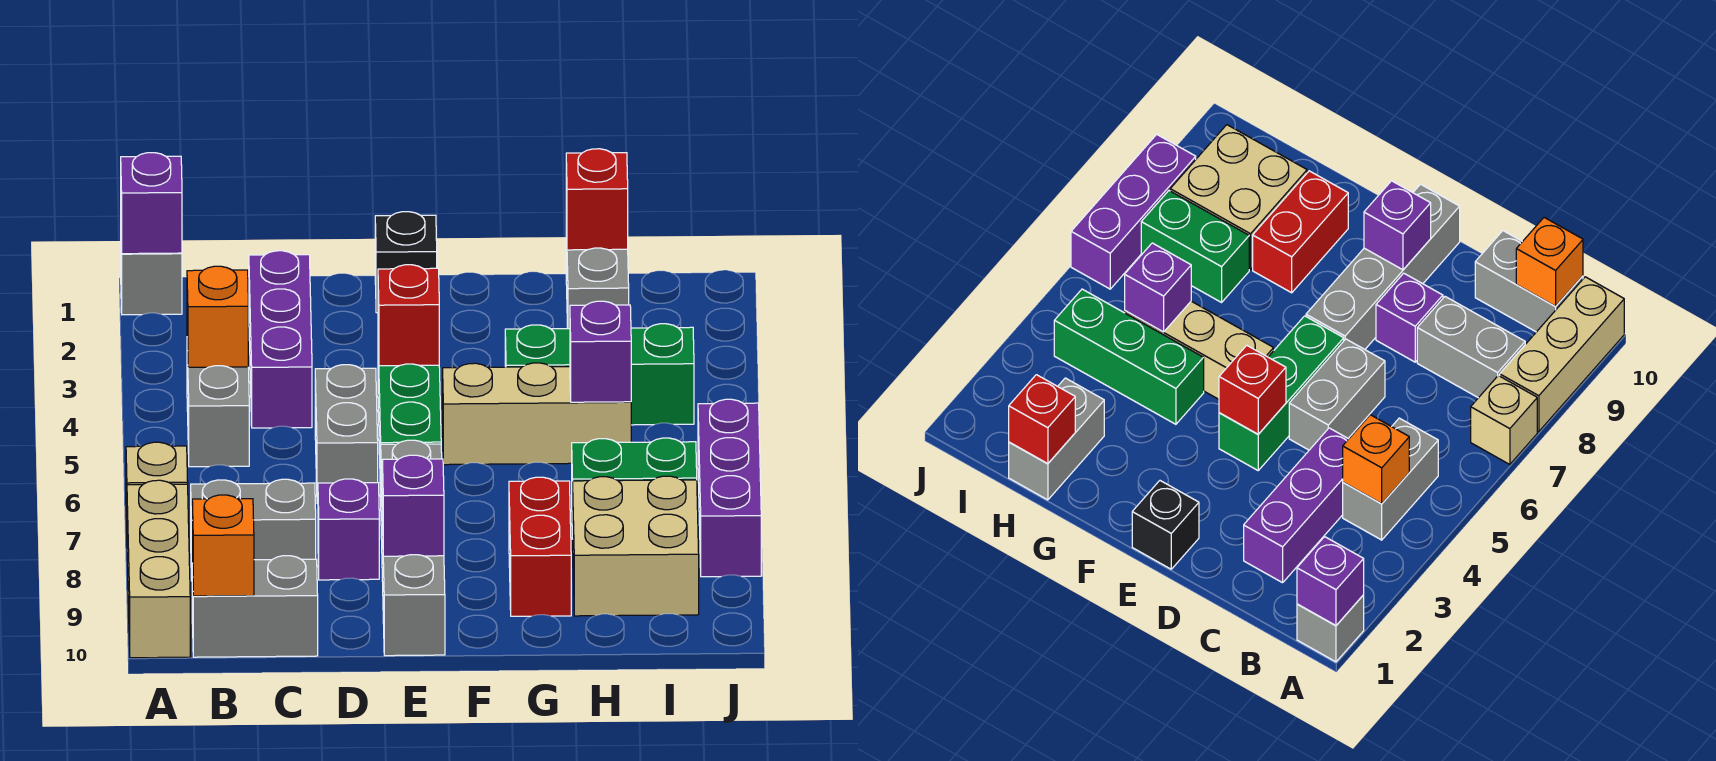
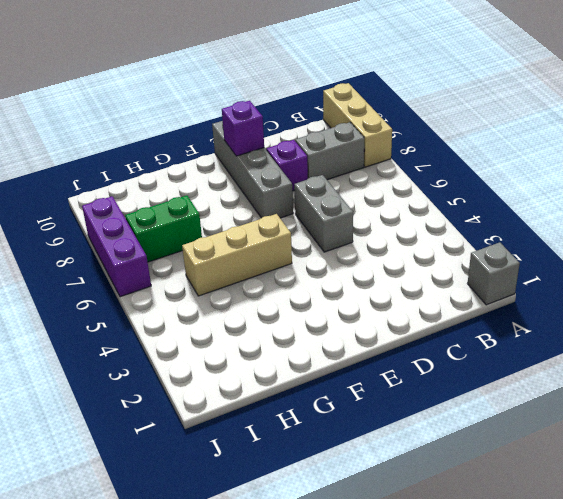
none -> tan 1x1 brick [126,442,188,525]
none -> grey 1x2 brick [187,351,249,467]
none -> grey 1x2 brick [192,556,318,657]

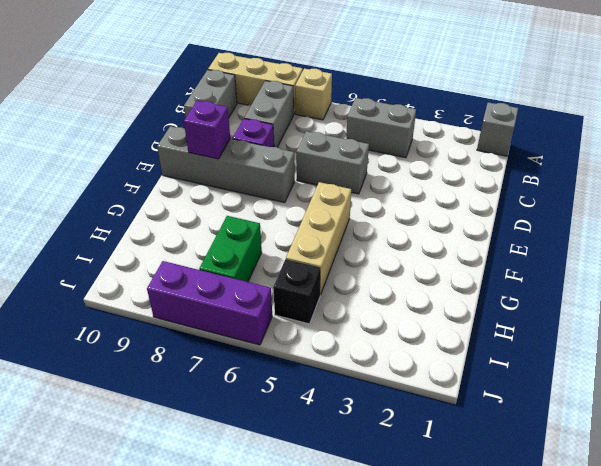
black 1x1 brick [273,259,321,324] -> black 1x1 brick moved to [375,212,437,313]
none -> purple 1x3 brick [249,251,312,428]
none -> green 1x3 brick [378,351,441,496]
none -> green 1x3 brick [505,324,694,425]

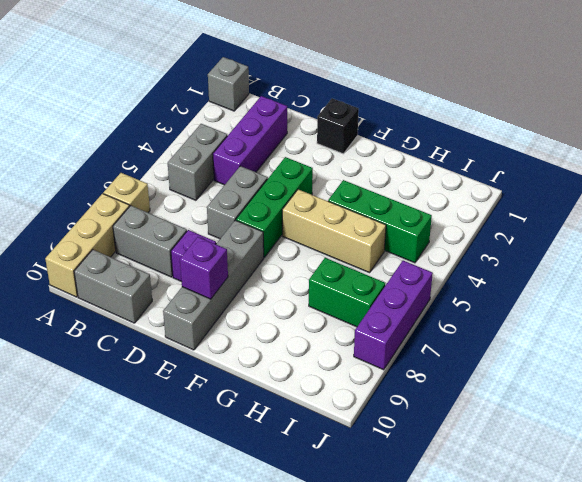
none -> red 1x2 brick [509,477,571,616]
none -> grey 1x2 brick [566,225,629,329]
none -> tan 2x2 brick [573,476,699,616]

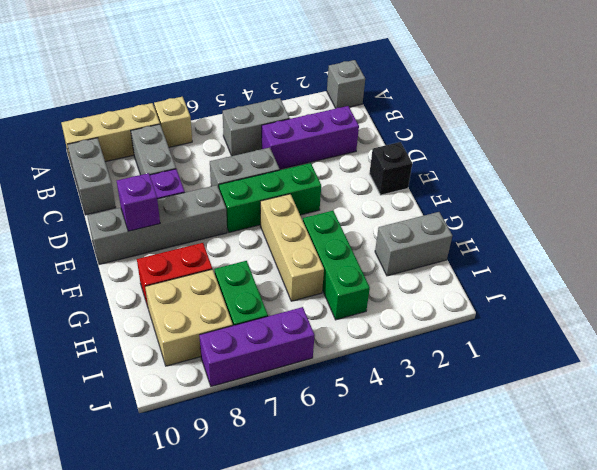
none -> purple 1x1 brick [121,153,182,254]
none -> orange 1x1 brick [187,266,248,367]
none -> orange 1x1 brick [192,495,254,596]

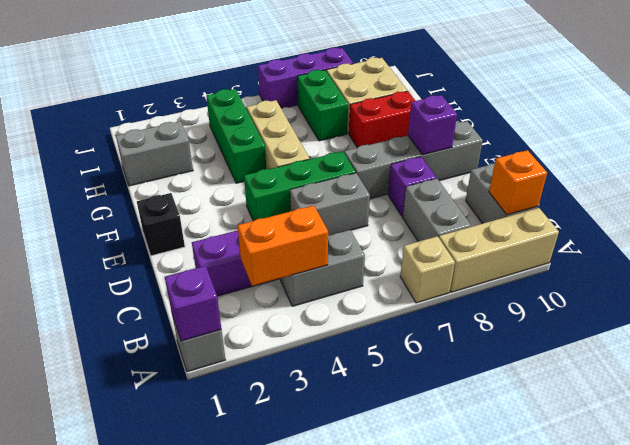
orange 1x2 brick [237,205,328,286] -> orange 1x1 brick [187,266,248,367]
none -> red 1x1 brick [378,265,439,366]
none -> red 1x1 brick [566,149,628,250]
none -> purple 1x1 brick [570,301,631,402]

